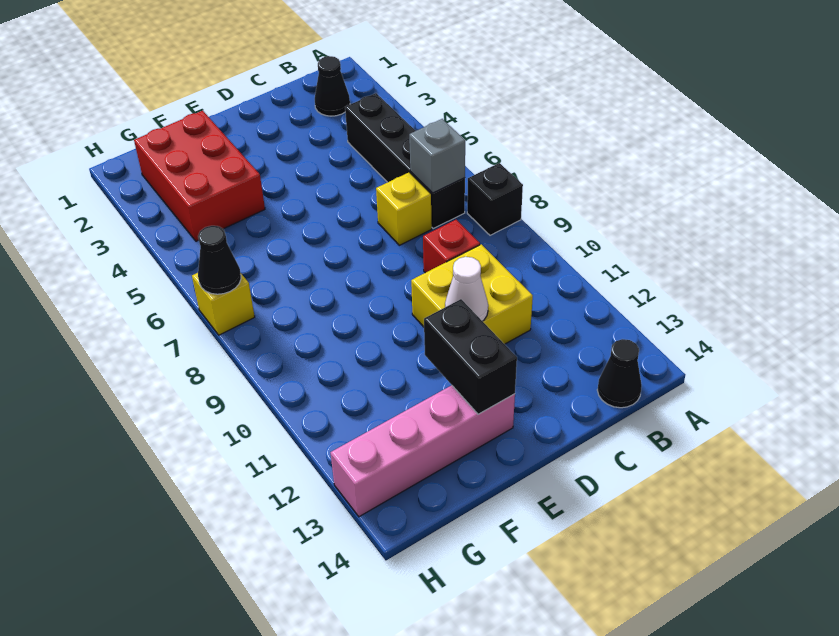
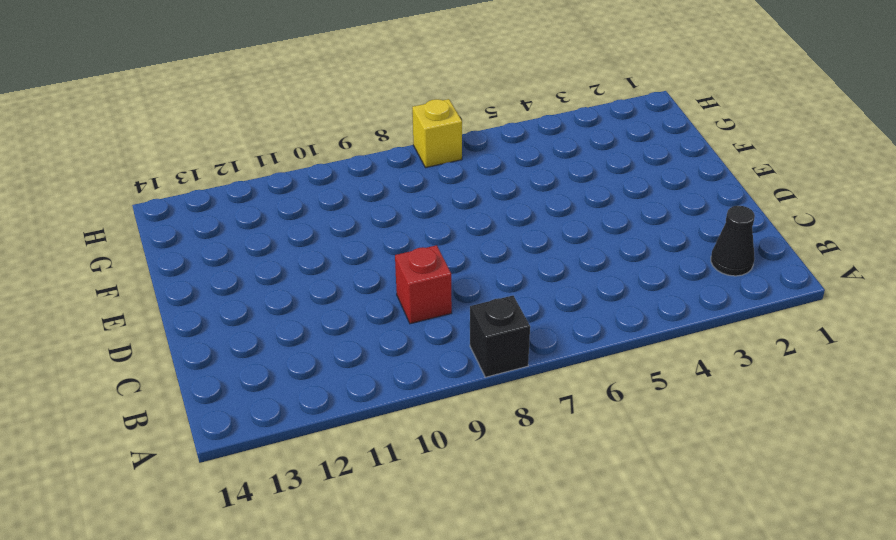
none -> black 1x4 brick [345,93,465,228]
none -> black 1x1 cone [597,339,642,408]
none -> yellow 1x1 brick [376,173,432,245]

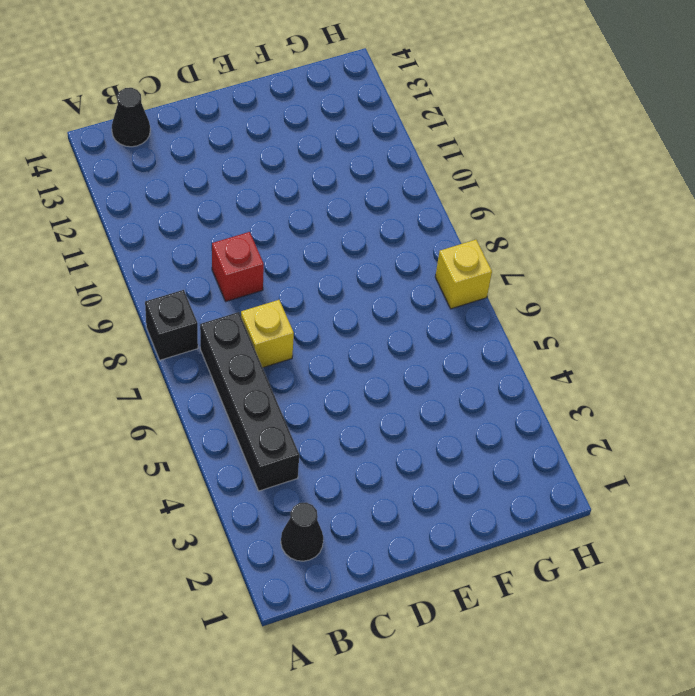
none -> yellow 2x2 brick [411,244,533,344]
none -> pink 1x4 brick [331,385,515,517]
none -> red 2x3 brick [134,111,265,241]

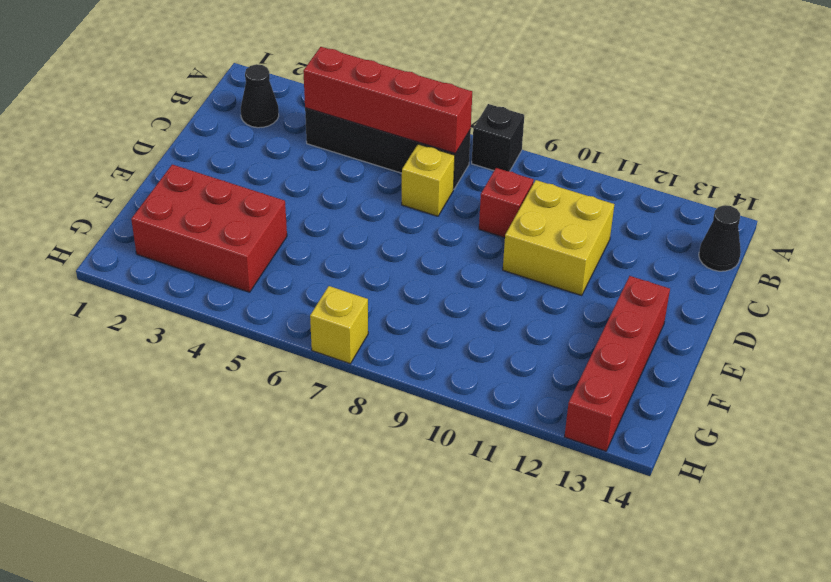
red 1x4 brick [303,47,472,154] -> grey 1x1 brick [409,119,465,193]
red 1x4 brick [564,276,670,451] -> pink 1x4 brick [331,385,515,517]
none -> white 1x1 cone [445,257,488,321]
none -> black 1x2 brick [424,299,517,414]
none -> black 1x1 cone [198,226,241,294]

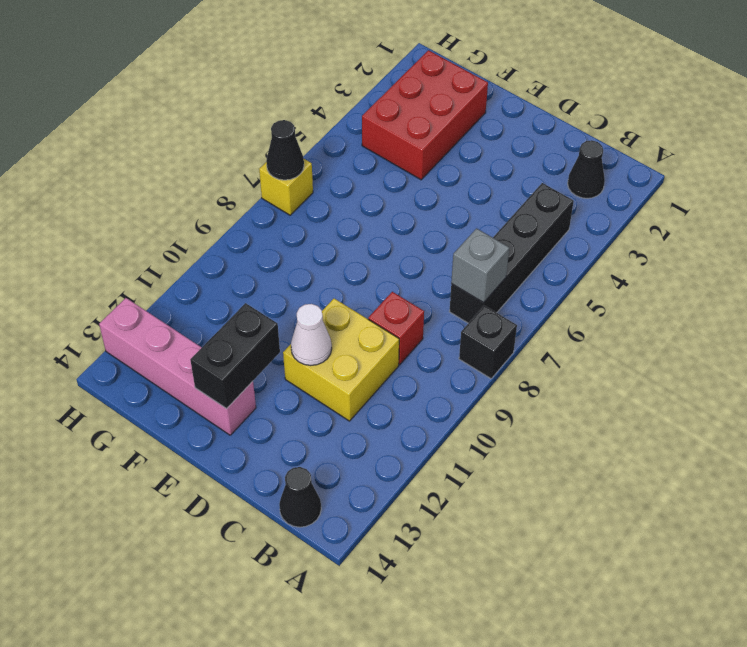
none -> yellow 1x1 brick [376,173,432,245]

